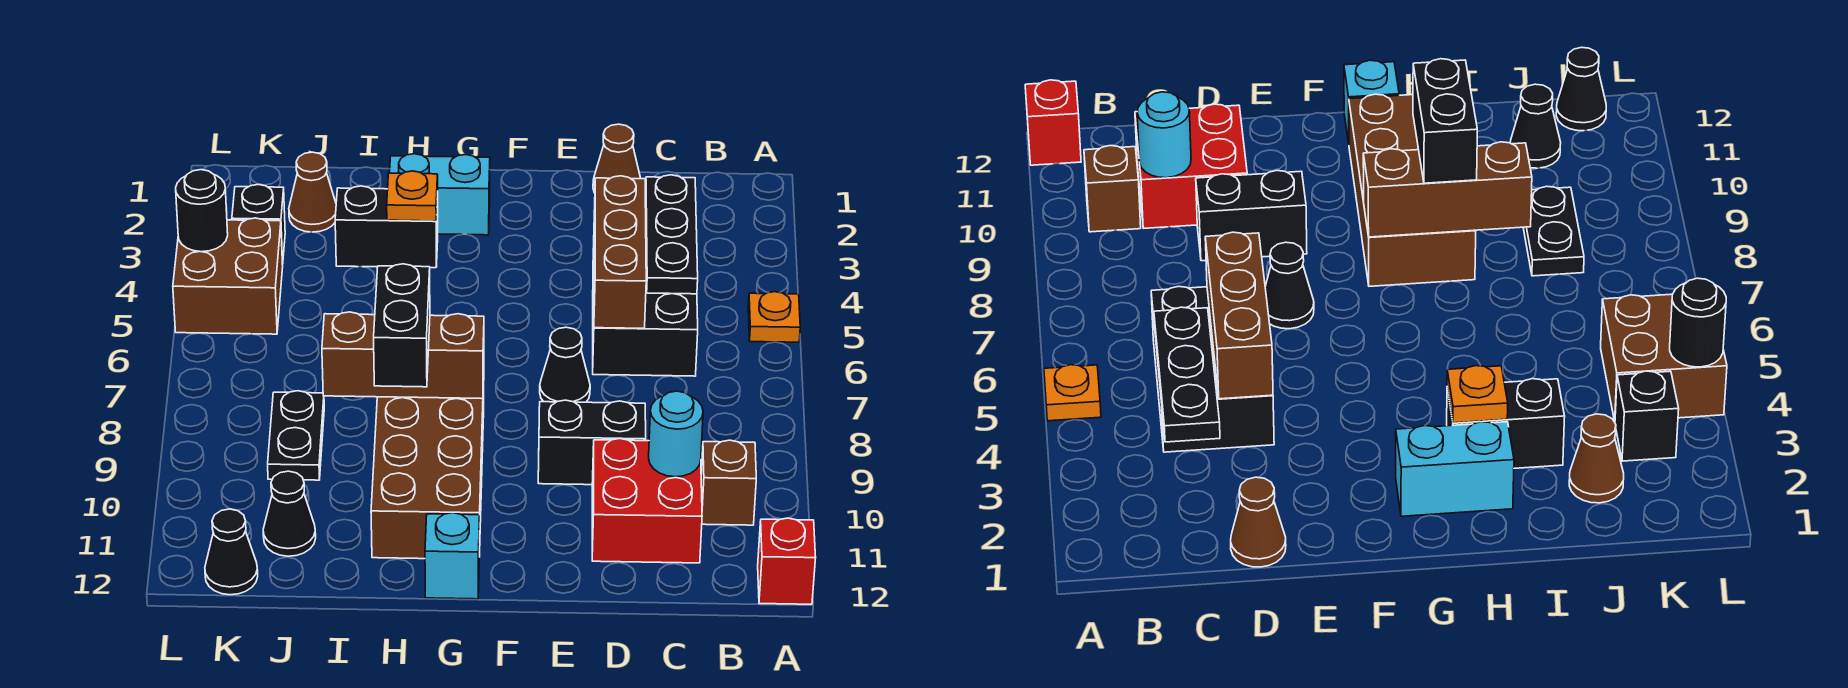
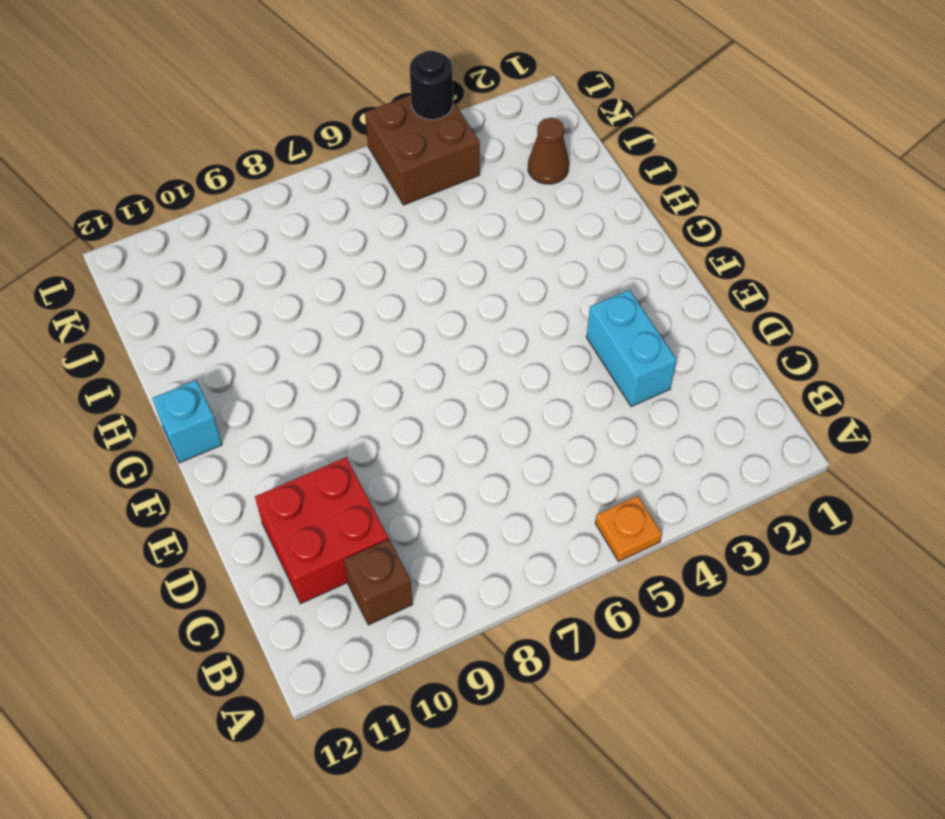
cyan 1x2 brick [586,290,677,407] -> cyan 1x2 brick moved to [390,154,490,235]
none -> red 1x1 brick [758,518,816,604]
none -> black 2x3 brick [593,248,698,376]
none -> brown 1x1 cone [593,124,641,193]

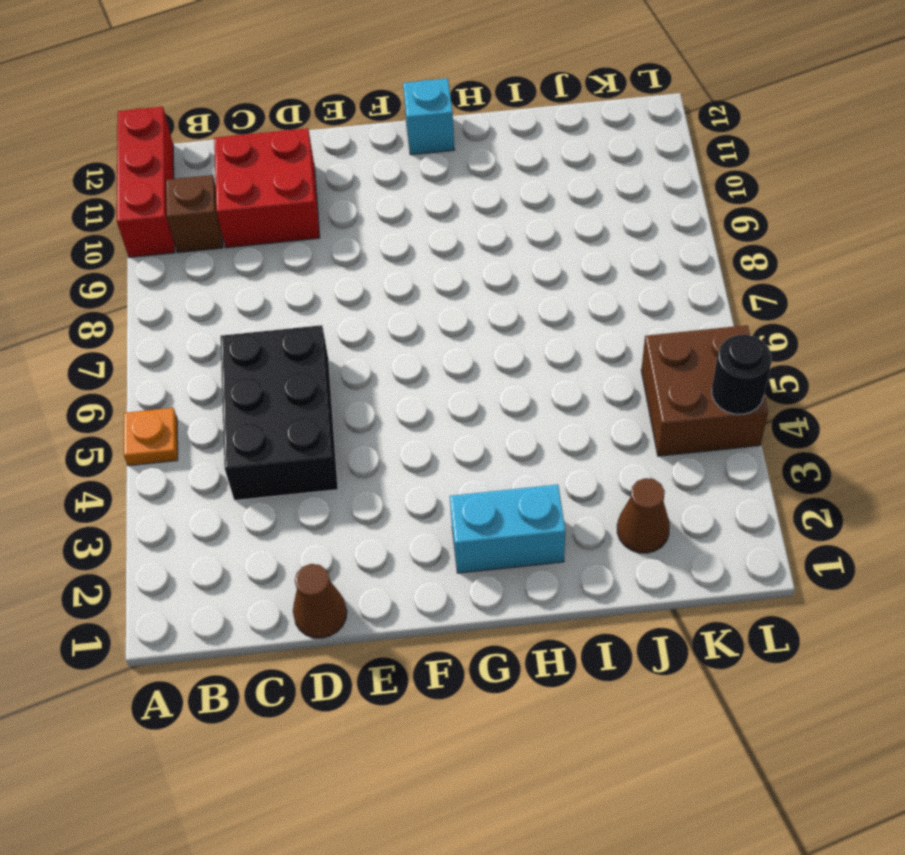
red 1x3 brick [117,107,175,257] -> red 1x1 brick [758,518,816,604]
none -> black 1x2 brick [538,400,646,485]
none -> black 1x1 cone [540,327,590,402]
none -> brown 2x4 brick [371,378,484,559]

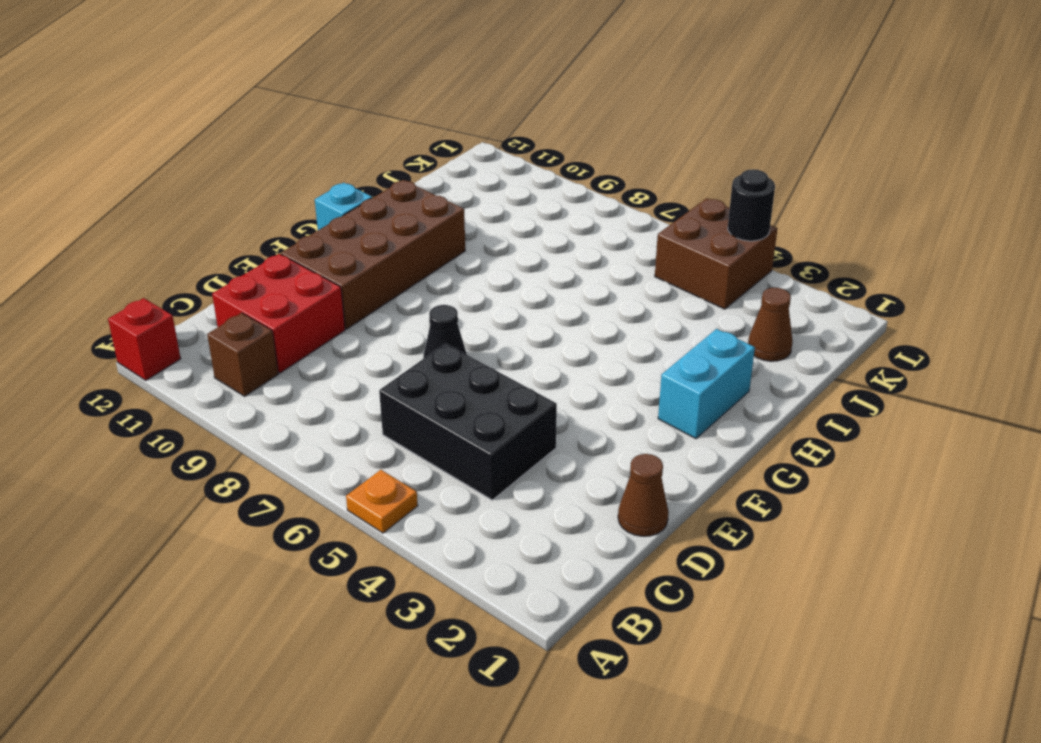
brown 2x4 brick [281,180,465,329] -> brown 2x4 brick turned to [371,378,484,559]
none -> black 1x2 brick [538,400,646,485]
none -> black 1x2 brick [335,186,438,268]
none -> black 1x2 plate [268,391,324,480]

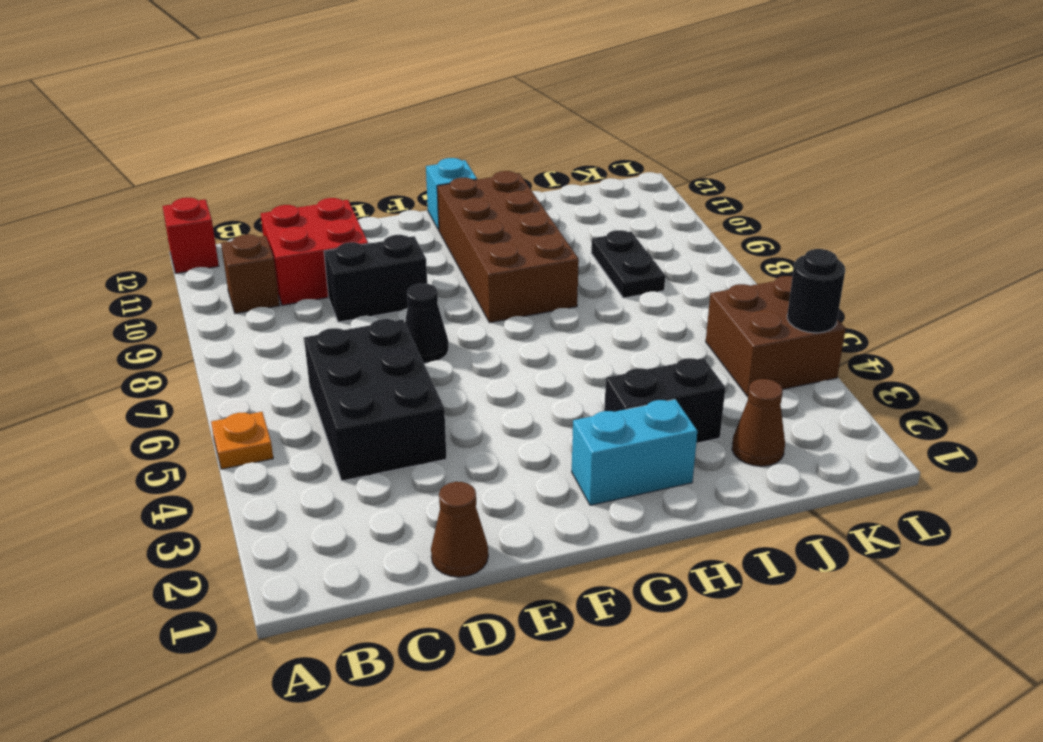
none -> black 1x1 cone [263,471,316,556]
none -> black 1x1 brick [232,185,285,265]
none -> black 1x1 cone [205,509,258,595]

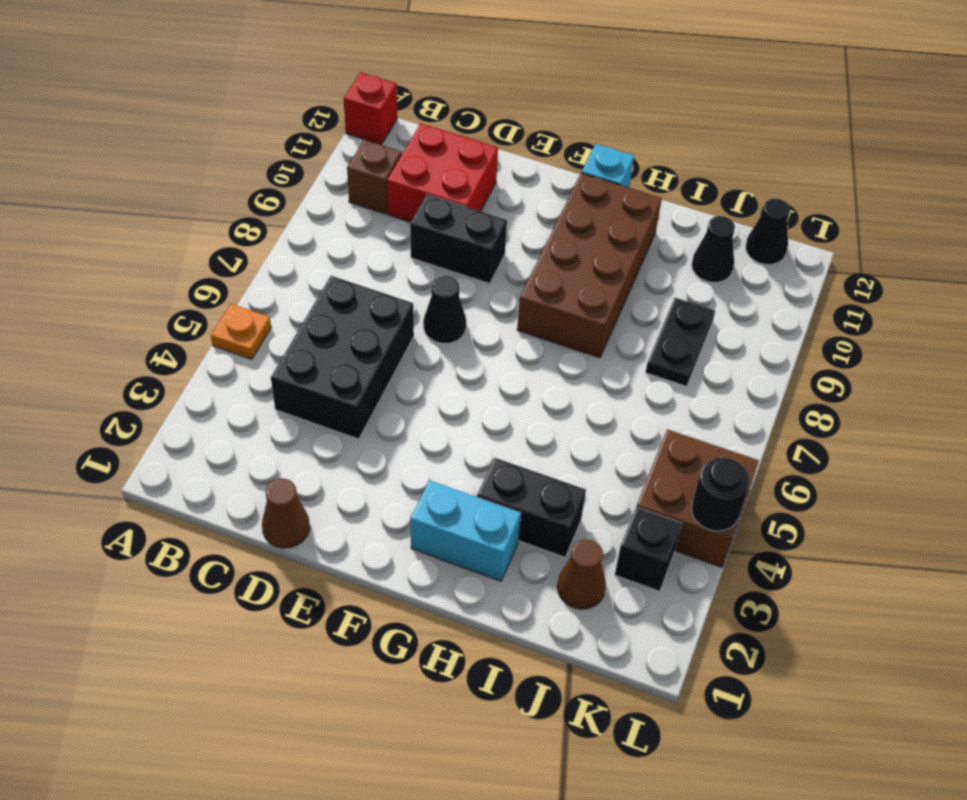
none -> black 1x3 plate [646,175,698,294]
none -> cyan 1x1 round brick [649,391,703,477]
none -> brown 1x3 brick [594,176,646,328]

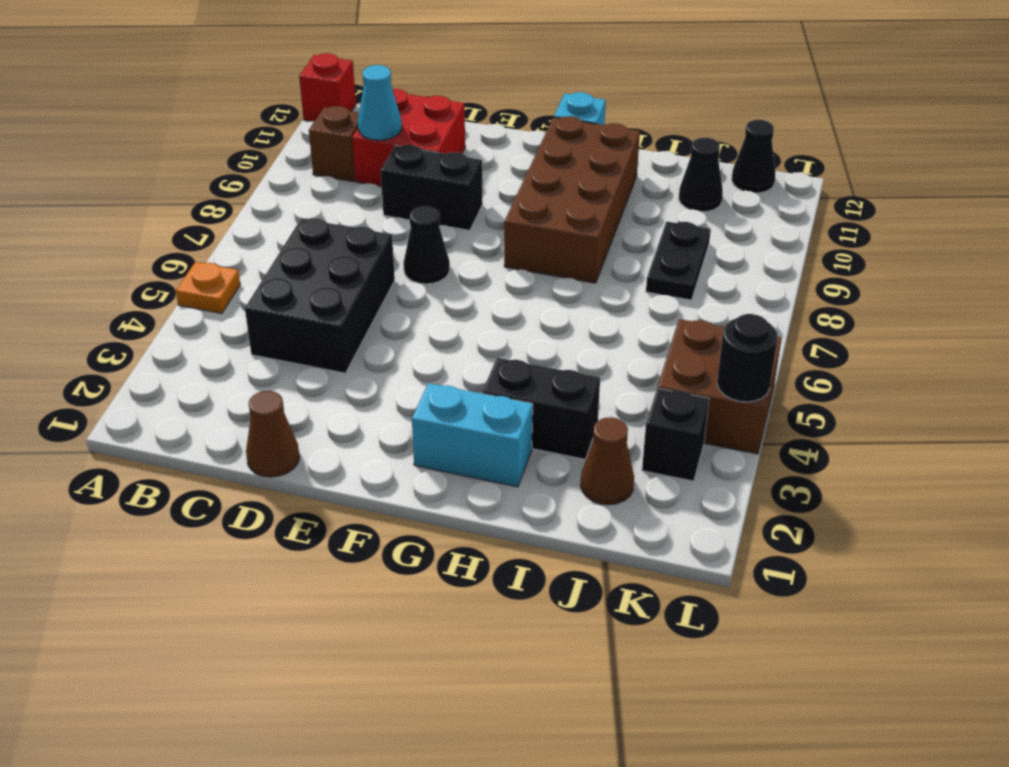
cyan 1x1 cone [358,65,402,140] -> cyan 1x1 round brick [649,391,703,477]
none -> black 1x3 plate [646,175,698,294]
none -> brown 1x3 brick [594,176,646,328]
none -> brown 1x3 brick [322,312,484,399]

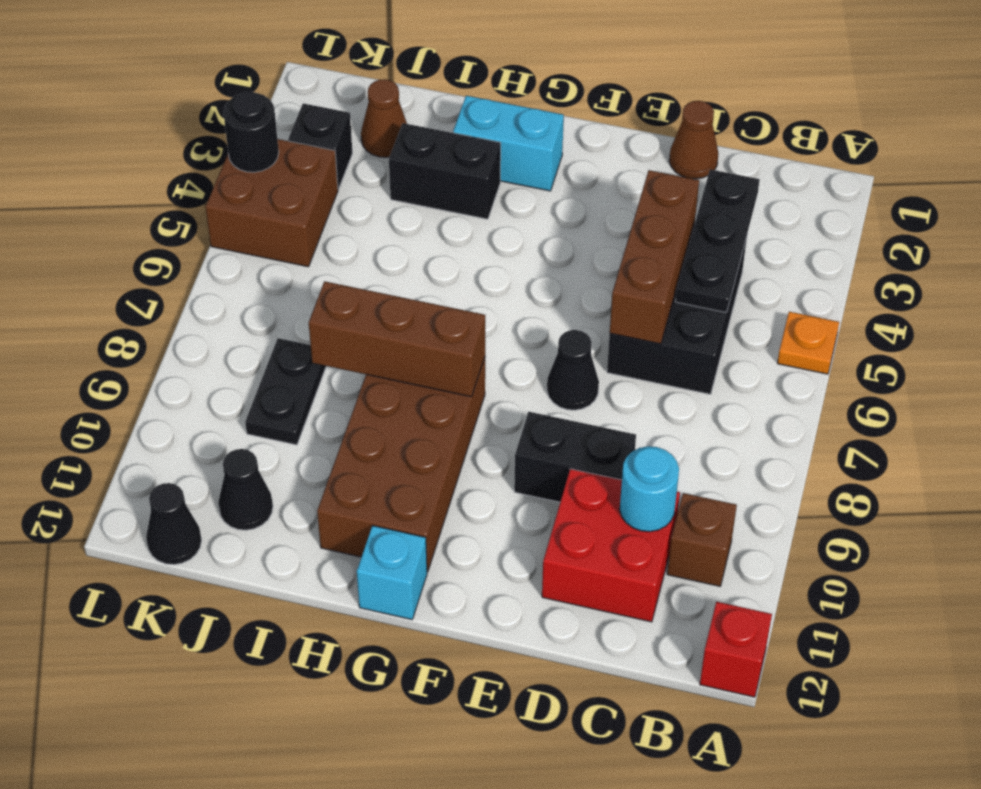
none -> orange 1x1 plate [387,171,438,221]
none -> black 1x2 brick [374,264,430,387]

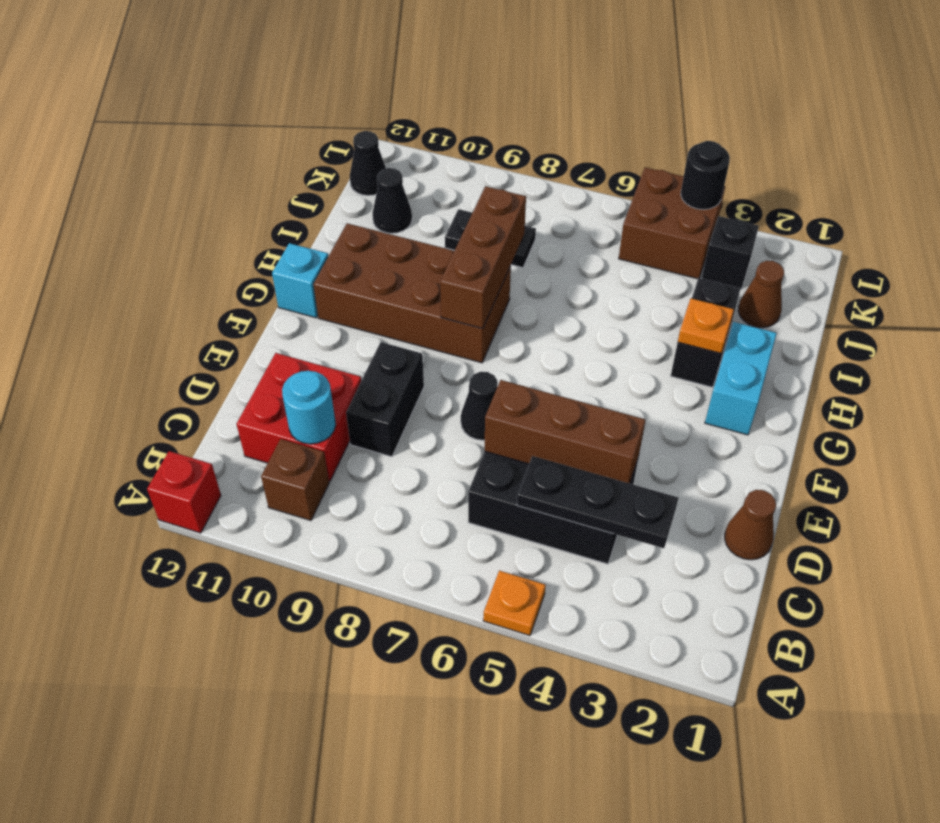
none -> black 1x2 brick [374,264,430,387]

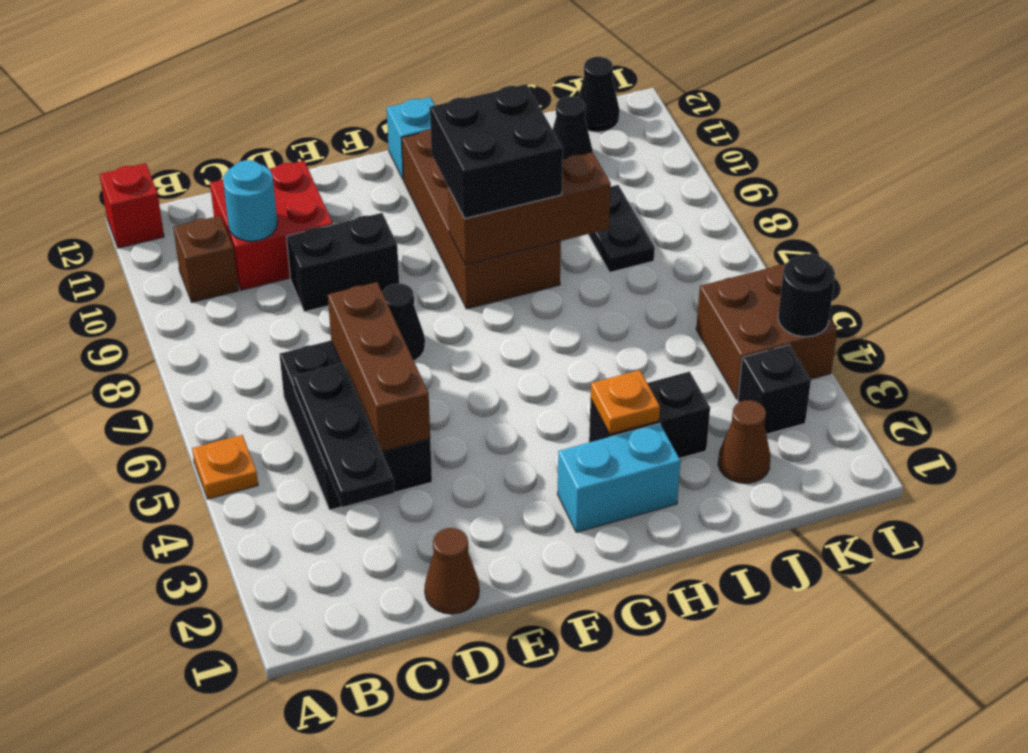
black 2x2 brick [430,84,563,219] -> black 1x2 brick [374,264,430,387]

